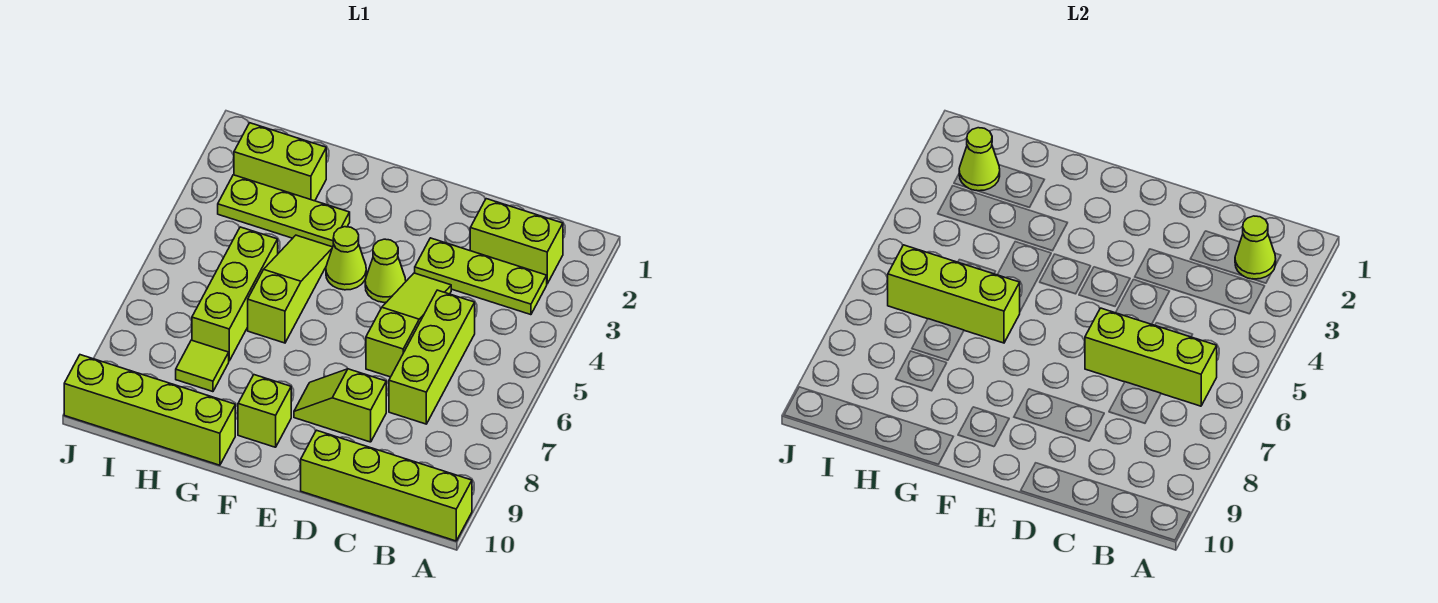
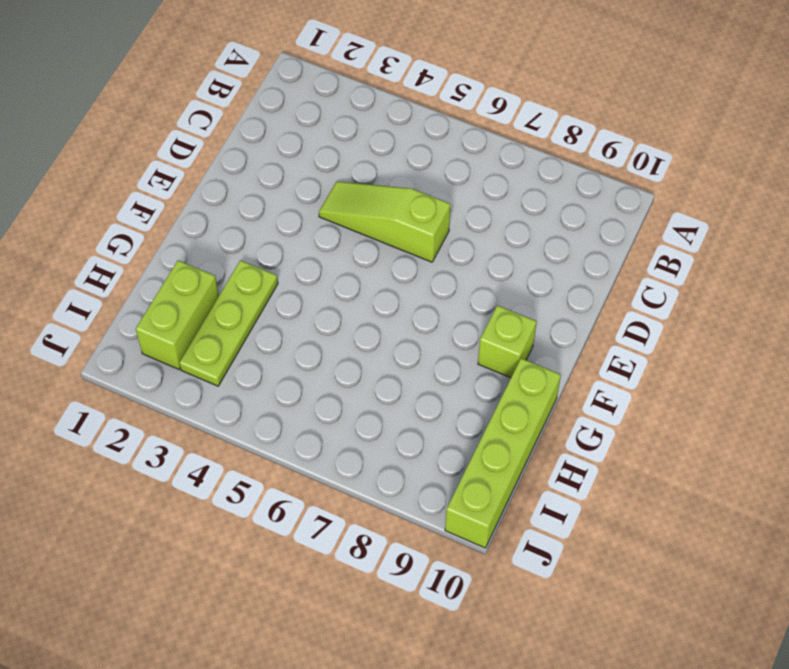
none -> lime 1x4 brick [301,430,472,541]
none -> lime 1x2 brick [470,199,563,284]
none -> lime 1x3 plate [415,238,547,315]

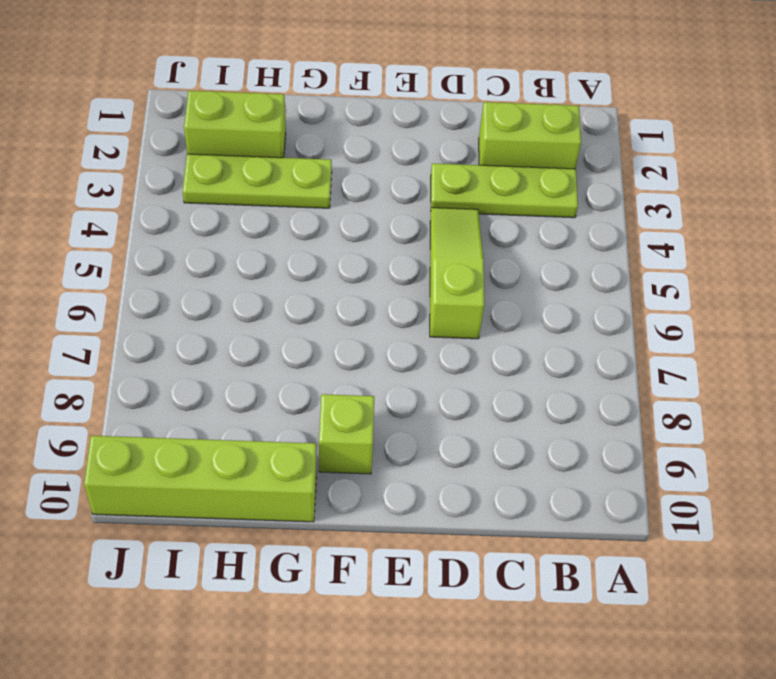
none -> lime 1x4 brick [301,430,472,541]
none -> lime 1x3 brick [389,290,475,424]
none -> lime 1x2 slope [294,369,386,442]

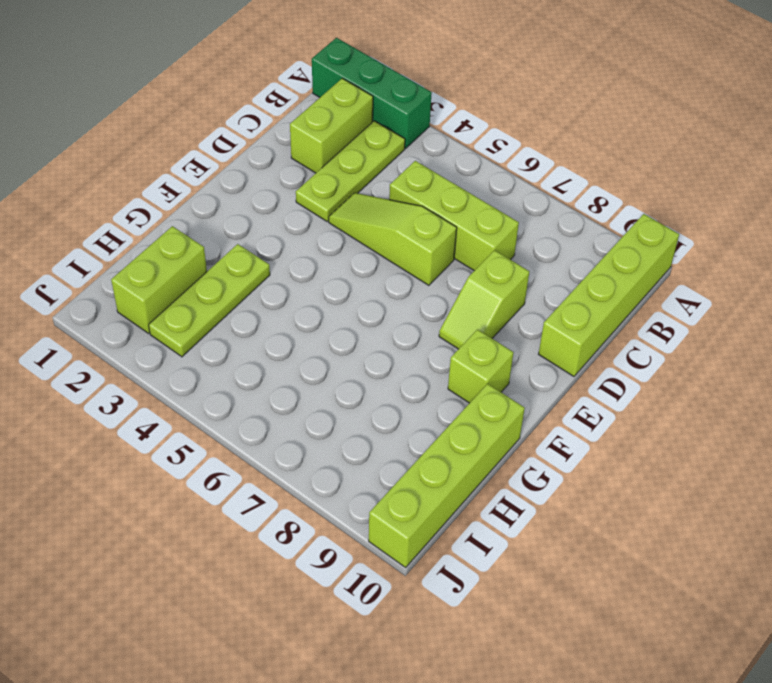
green 1x3 brick [312,38,432,148] -> none
none -> lime 1x1 cone [365,239,406,303]
none -> lime 1x1 cone [326,227,366,290]
none -> lime 1x3 slope [248,235,333,343]

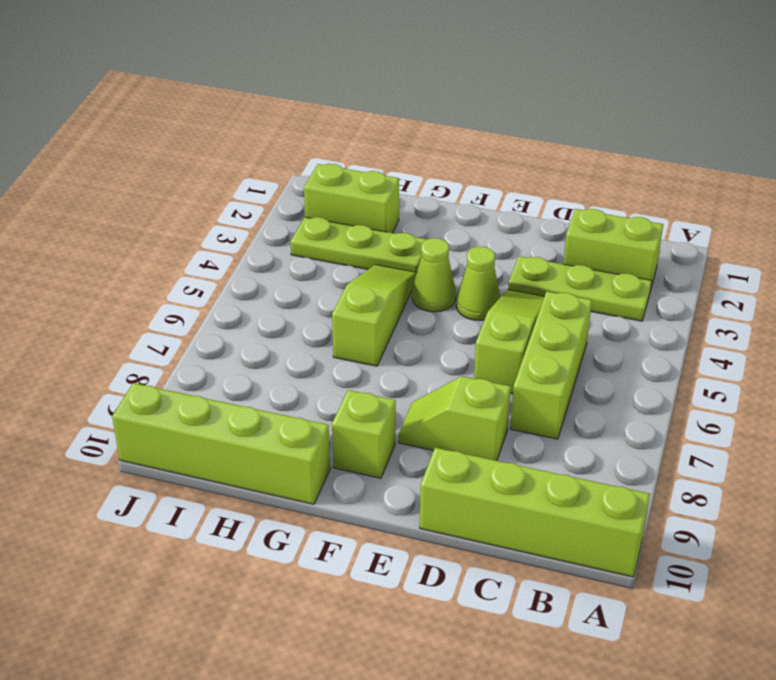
none -> lime 1x3 brick [192,227,278,361]
none -> lime 1x1 tile [176,340,229,392]
none -> lime 1x1 cone [1235,216,1276,279]

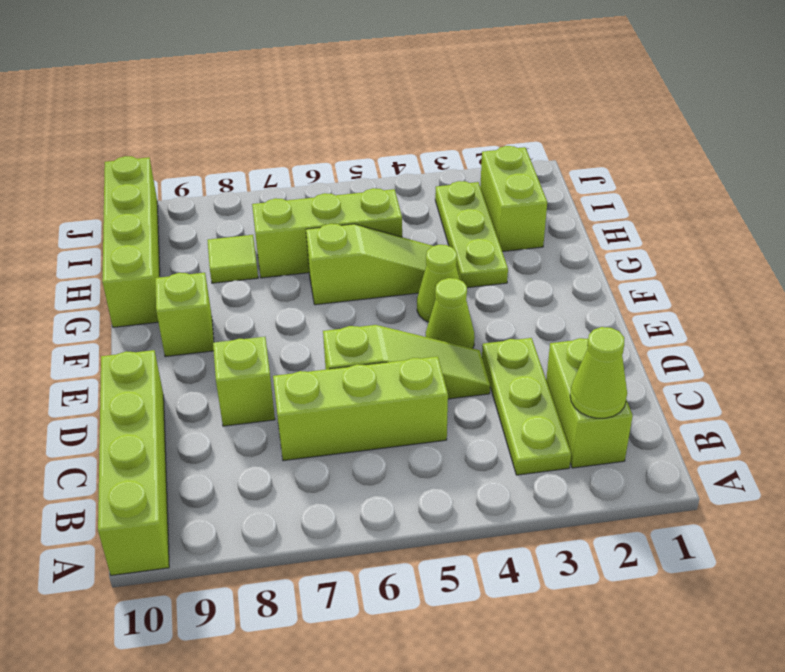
none -> lime 1x3 brick [1085,308,1217,406]
none -> lime 1x3 brick [888,245,1020,343]
none -> lime 1x1 cone [959,128,1000,191]

